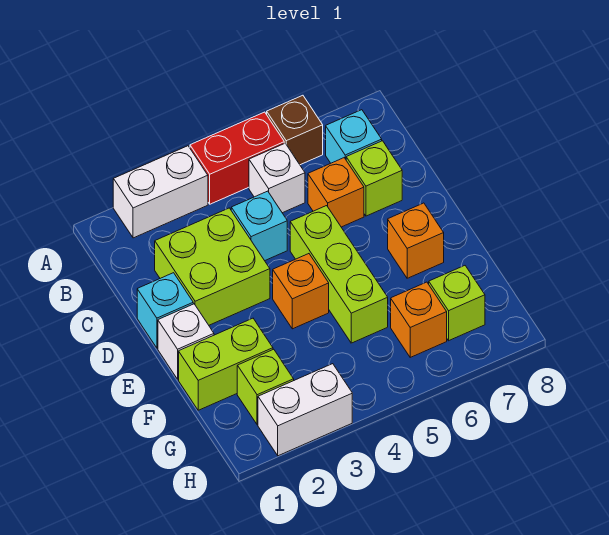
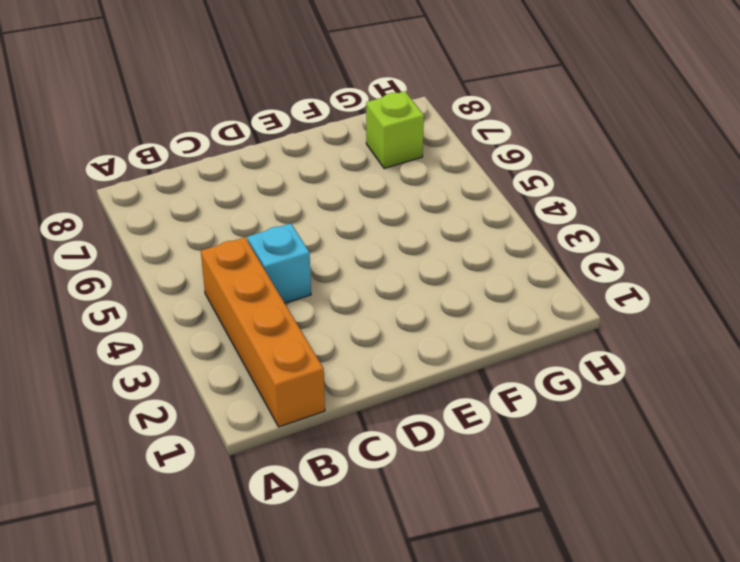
orange 1x4 brick [201,237,325,427] -> none
none -> white 1x2 brick [113,146,208,238]
none -> red 1x2 brick [190,112,284,204]
none -> brown 1x1 brick [267,95,323,165]

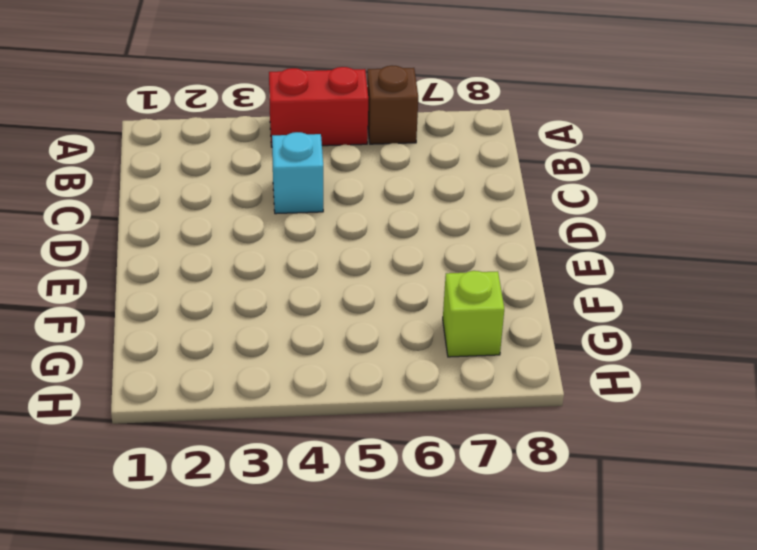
none -> white 1x2 brick [113,146,208,238]
none -> white 1x1 brick [249,143,305,213]
none -> cyan 1x1 brick [326,110,382,163]

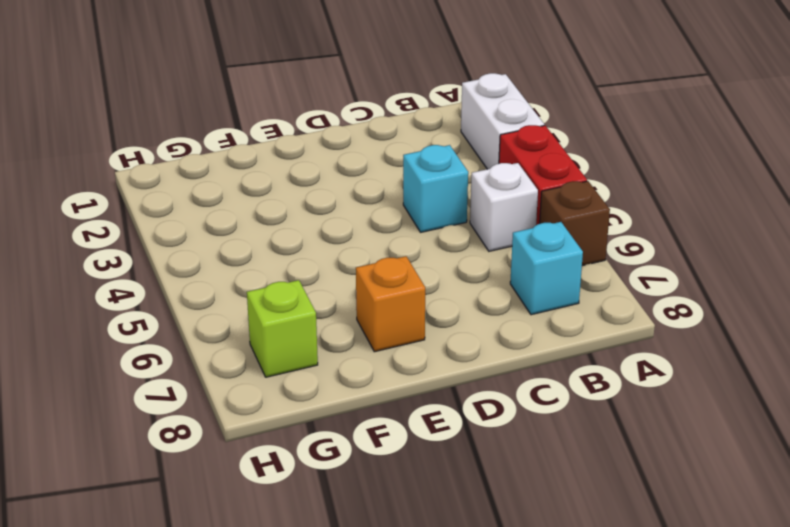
none -> lime 2x2 brick [155,208,270,325]
none -> orange 1x1 brick [308,158,364,227]
none -> lime 1x1 brick [346,141,402,216]

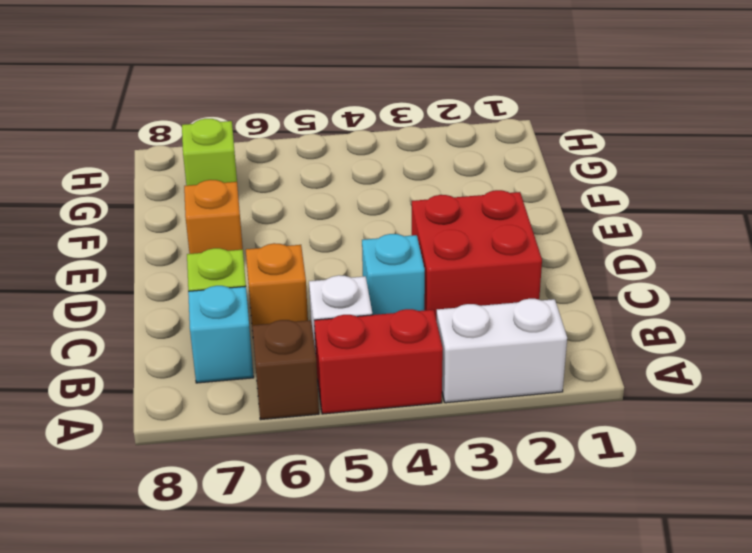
red 2x2 brick [412,190,542,321] -> lime 2x2 brick [155,208,270,325]
none -> cyan 1x1 brick [137,273,193,348]
none -> lime 1x3 brick [290,206,388,343]
none -> white 1x1 brick [158,304,214,379]

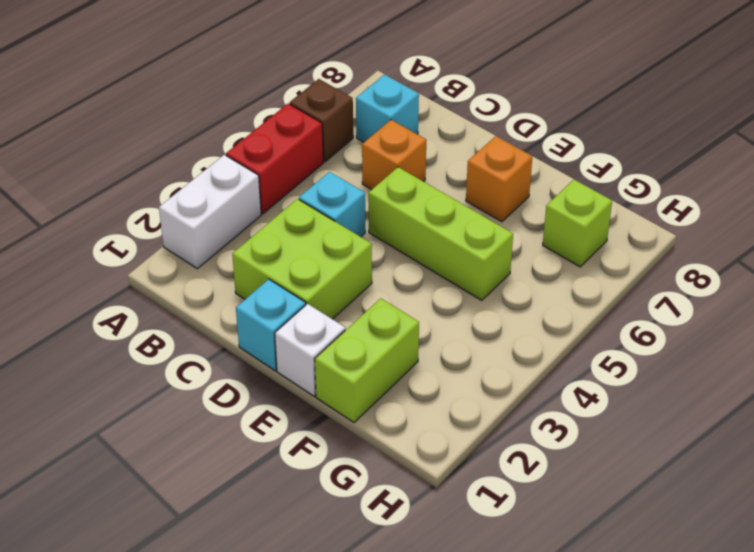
none -> white 1x1 brick [249,143,305,213]
none -> lime 1x1 brick [346,141,402,216]
none -> orange 1x1 brick [273,254,329,329]

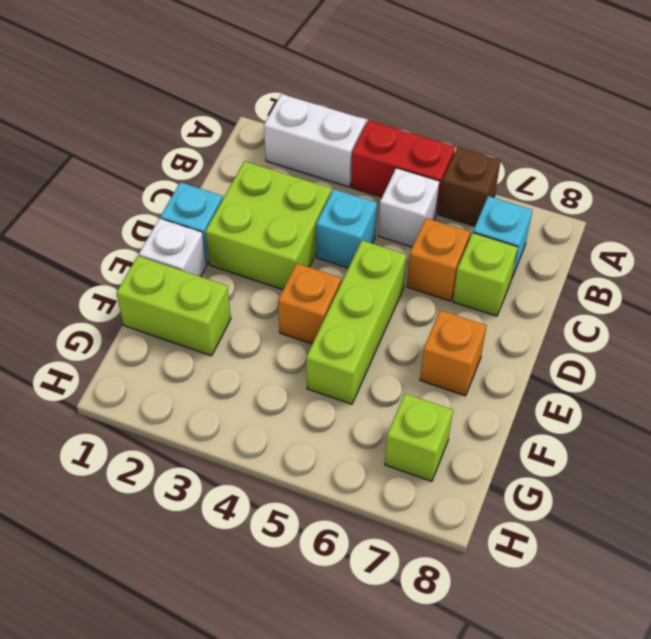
none -> lime 1x1 brick [237,349,294,425]
none -> orange 1x1 brick [391,282,447,357]
none -> white 1x2 brick [258,364,352,456]

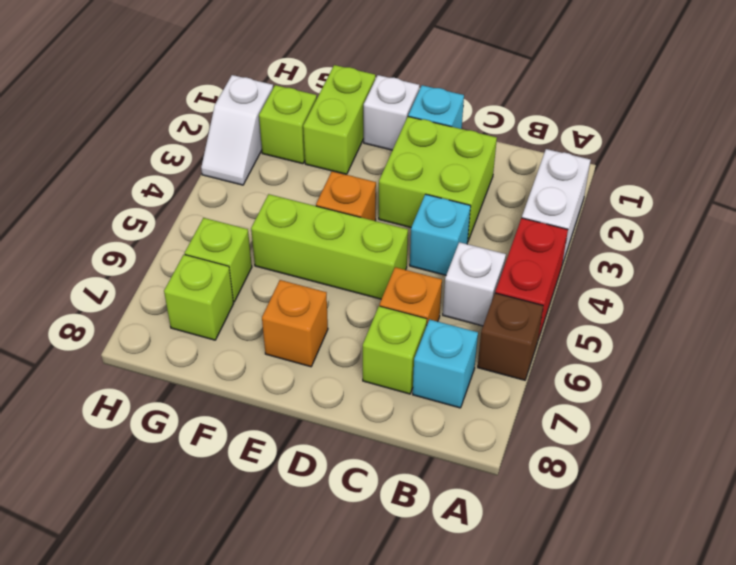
lime 1x1 brick [185,218,252,302] -> orange 1x1 brick [391,282,447,357]
white 1x2 slope [201,75,273,185] -> white 1x2 brick [258,364,352,456]

